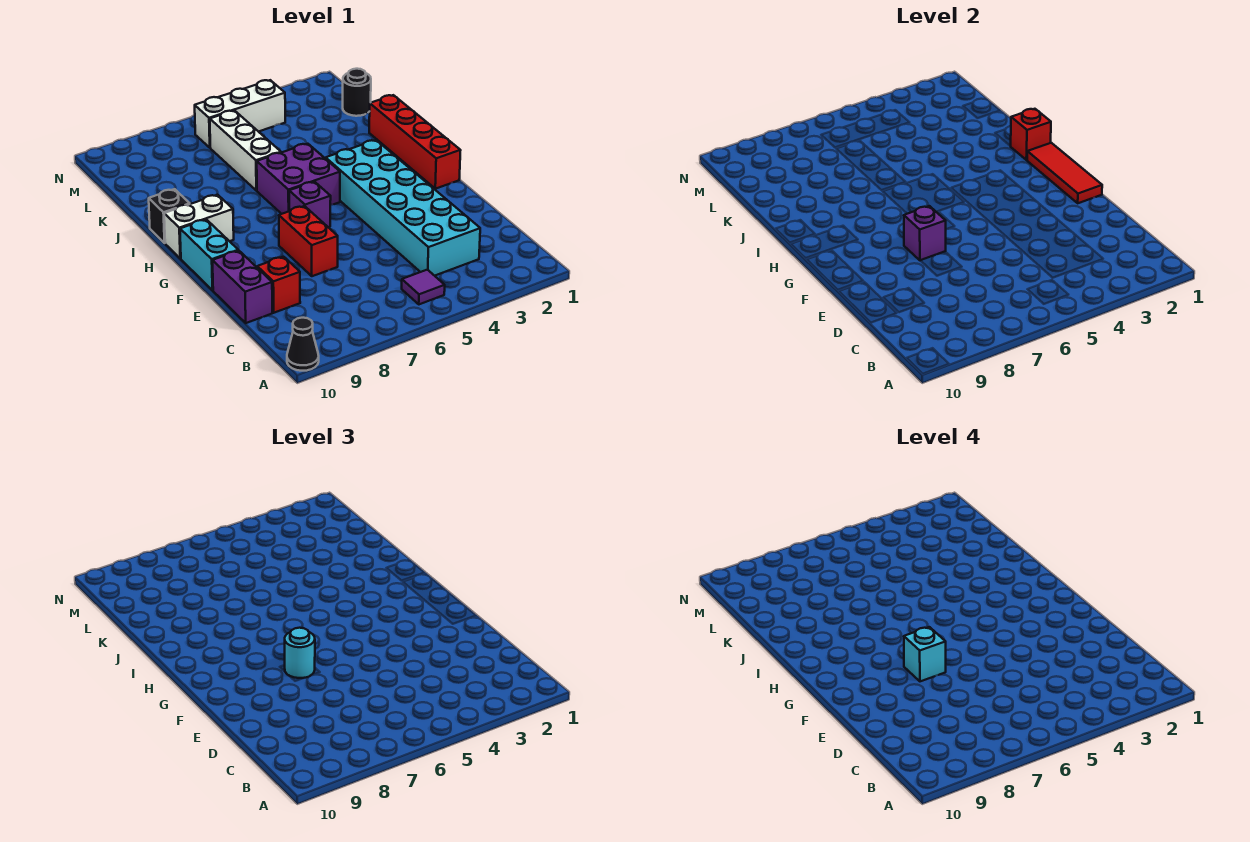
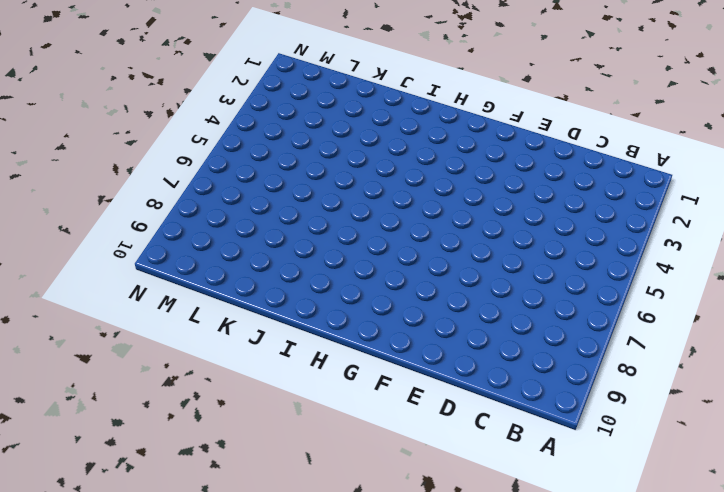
none -> black 1x1 cone [287,318,319,371]
none -> purple 1x1 tile [402,270,445,304]
none -> cyan 2x6 brick [326,140,480,276]

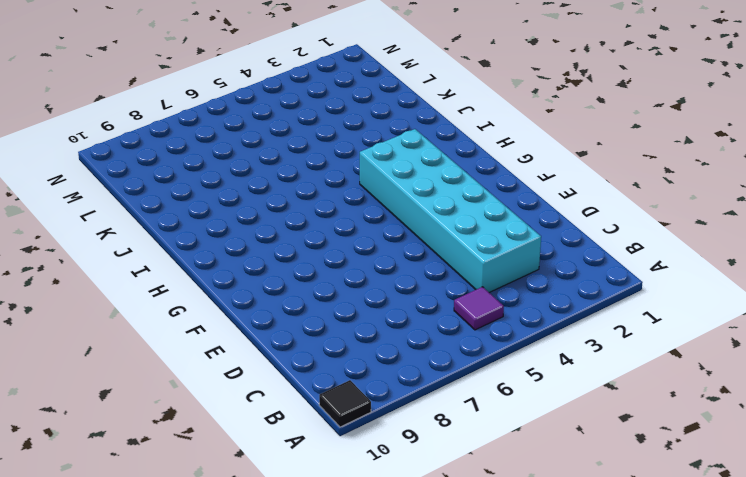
black 1x1 tile [319,380,371,427] -> black 1x1 cone [287,318,319,371]
none -> red 1x1 brick [257,257,300,313]
none -> purple 1x2 brick [213,251,272,323]
none -> red 1x2 brick [279,206,338,276]

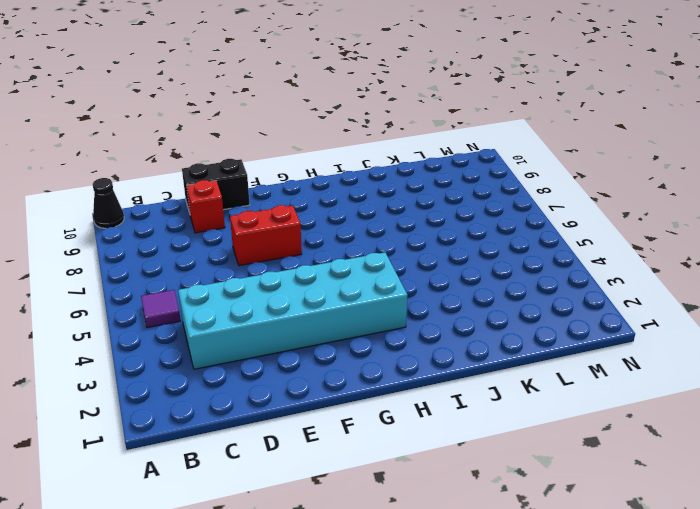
black 1x2 brick [182,159,250,213] -> purple 1x2 brick [213,251,272,323]
none -> cyan 1x2 brick [180,219,239,290]
none -> red 1x4 brick [369,95,461,189]
none -> purple 1x1 brick [289,182,331,227]

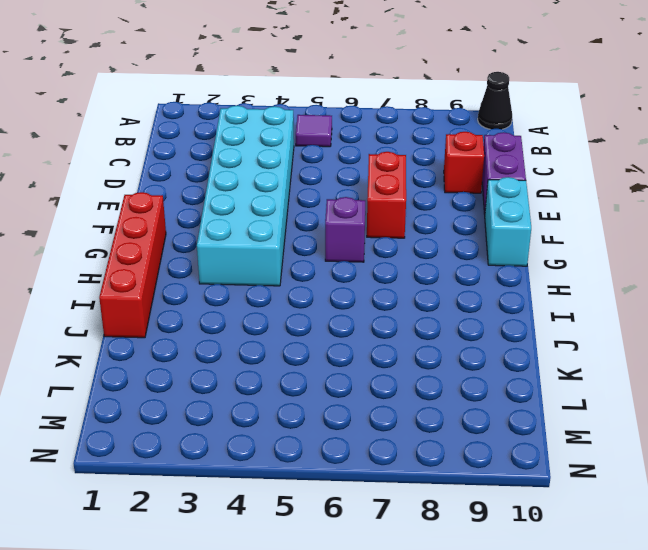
none -> purple 2x2 brick [257,144,340,214]
none -> white 1x2 brick [164,195,234,259]
none -> black 1x1 brick [149,189,190,243]

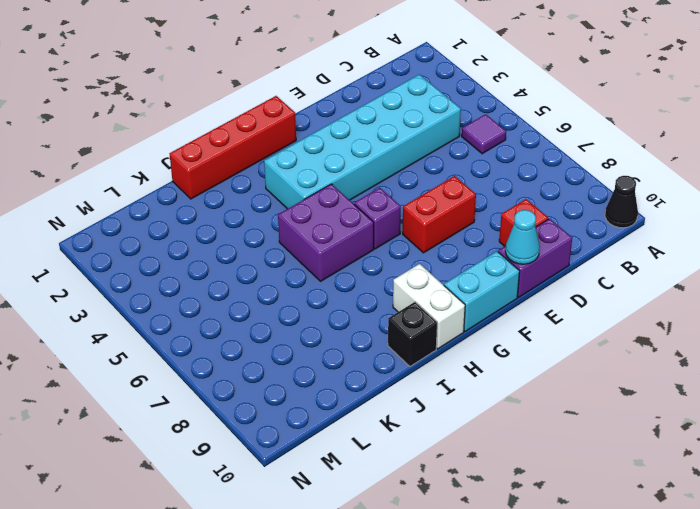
cyan 1x1 cone [505,210,540,264] -> none
none -> white 1x3 brick [210,111,281,191]
none -> black 1x1 round brick [343,69,371,116]
none -> white 1x3 brick [195,80,285,148]

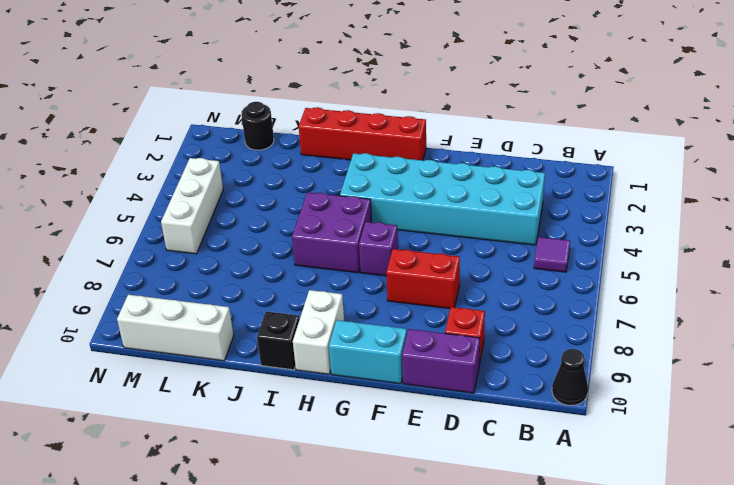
white 1x3 brick [117,295,234,361] -> white 1x3 brick moved to [210,111,281,191]
none -> red 1x3 tile [1027,143,1102,203]
none -> purple 1x1 brick [904,206,946,261]
none -> red 1x1 brick [1011,109,1051,160]

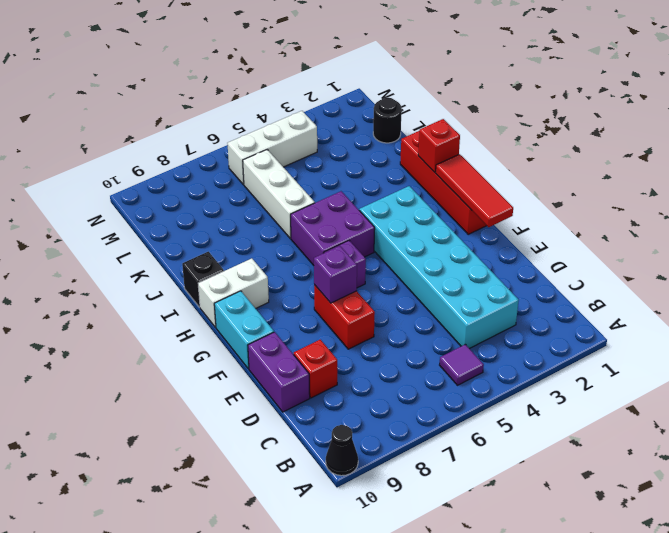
none -> cyan 1x1 round brick [285,628,315,678]
none -> cyan 1x1 brick [904,627,946,681]

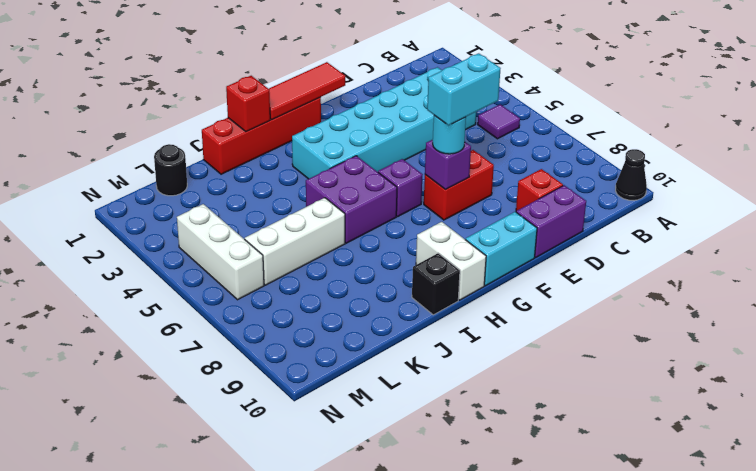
cyan 1x2 brick [427,53,501,125] -> cyan 1x1 brick [904,627,946,681]

